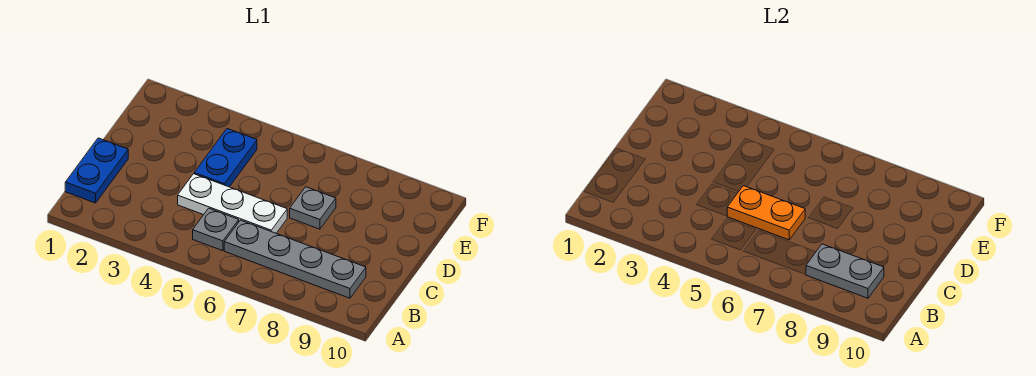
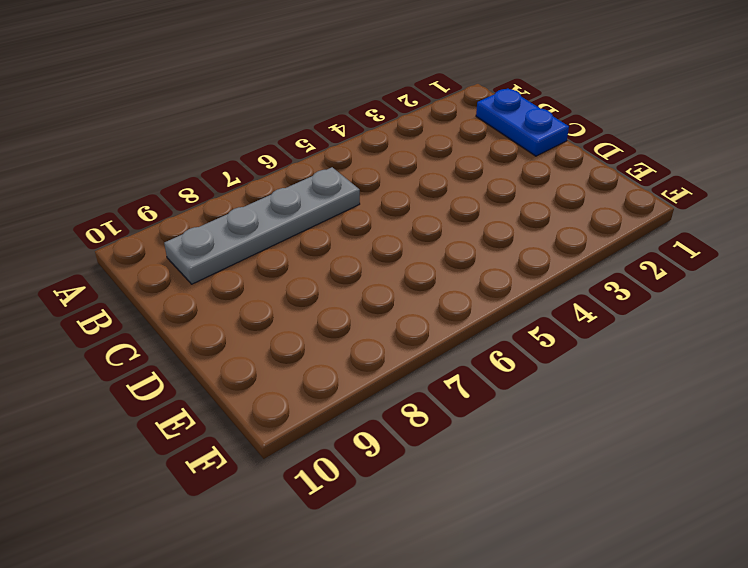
none -> grey 1x1 plate [193,208,239,251]
none -> white 1x3 plate [178,174,287,233]

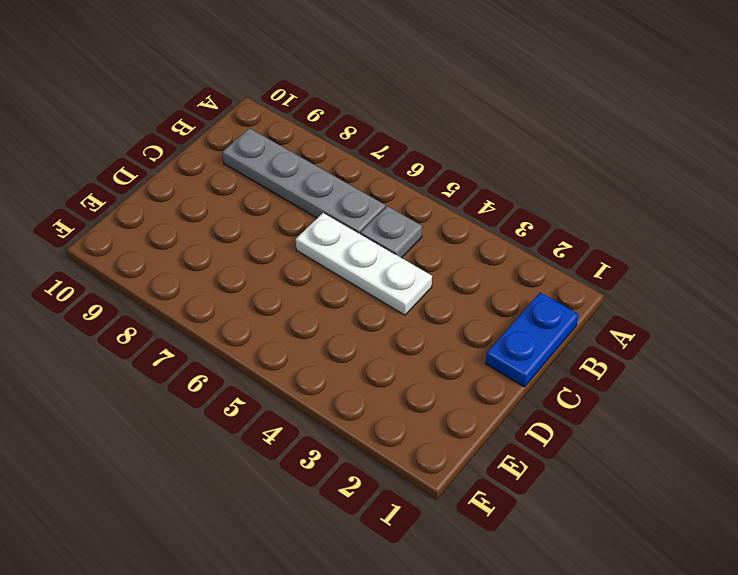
none -> blue 1x2 plate [194,129,257,187]
none -> grey 1x1 plate [290,187,336,229]

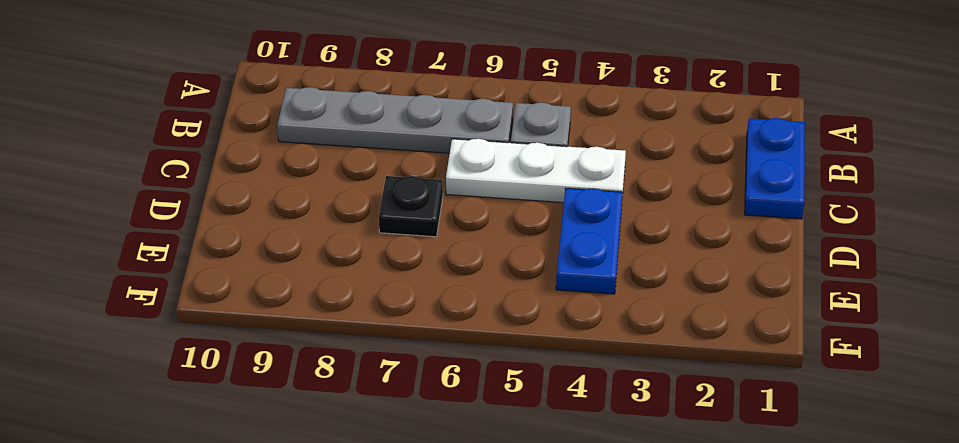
black 1x1 plate [379,176,443,237] -> grey 1x1 plate [290,187,336,229]
none -> grey 1x2 plate [806,244,884,298]
none -> orange 1x2 plate [727,186,805,240]

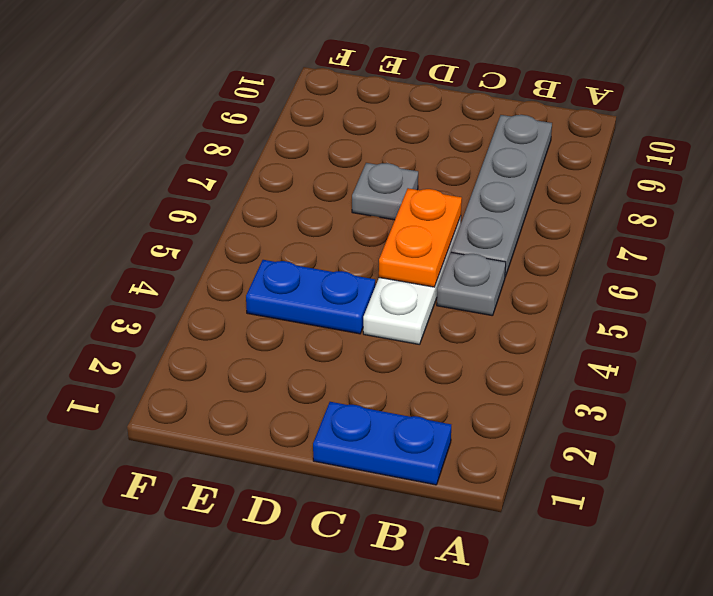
none -> grey 1x2 plate [806,244,884,298]

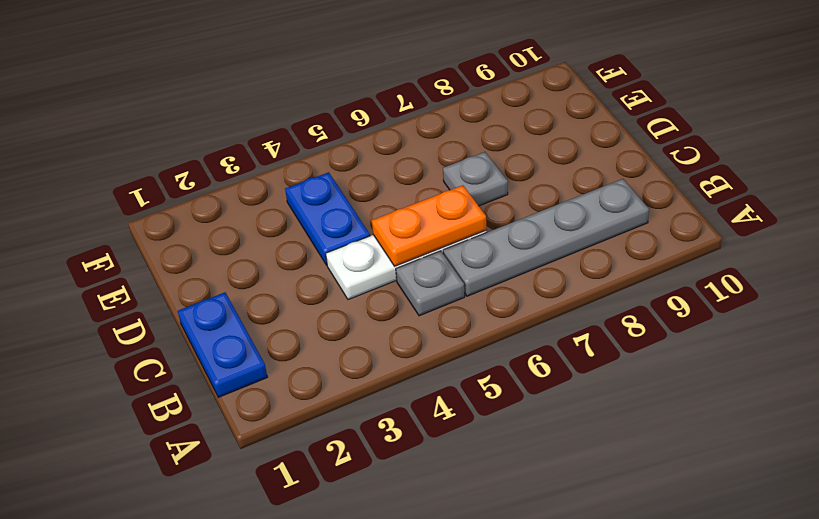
none -> grey 1x2 plate [806,244,884,298]

